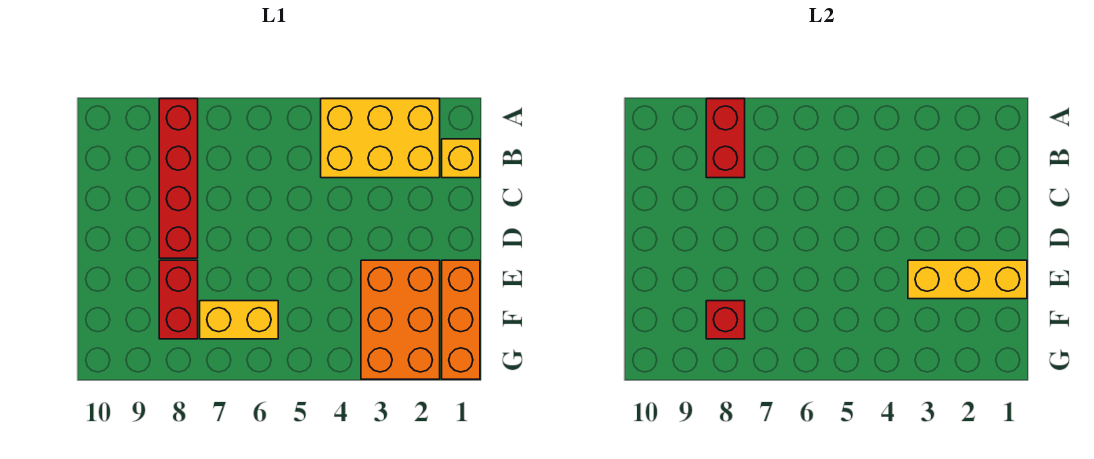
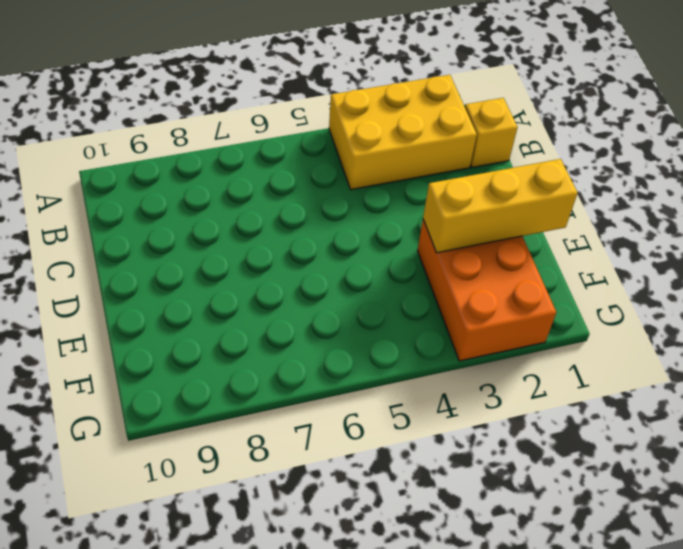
none -> red 1x4 brick [159,99,198,258]
none -> orange 1x3 brick [442,260,480,379]

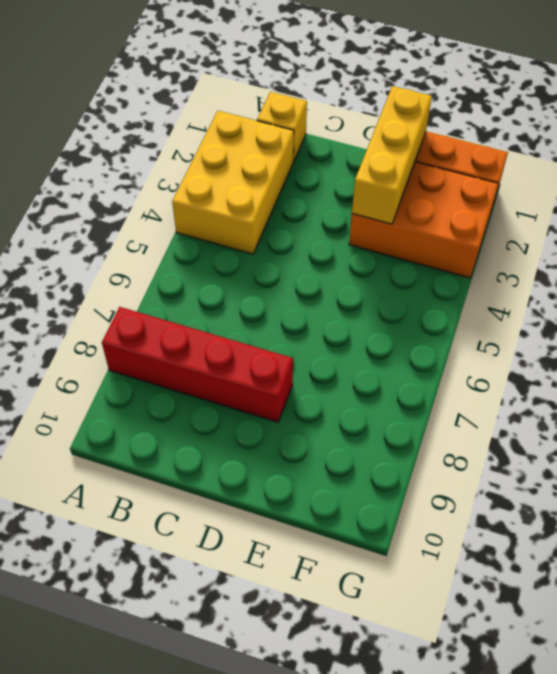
none -> red 1x2 brick [159,260,198,339]
none -> yellow 1x2 brick [200,301,278,339]

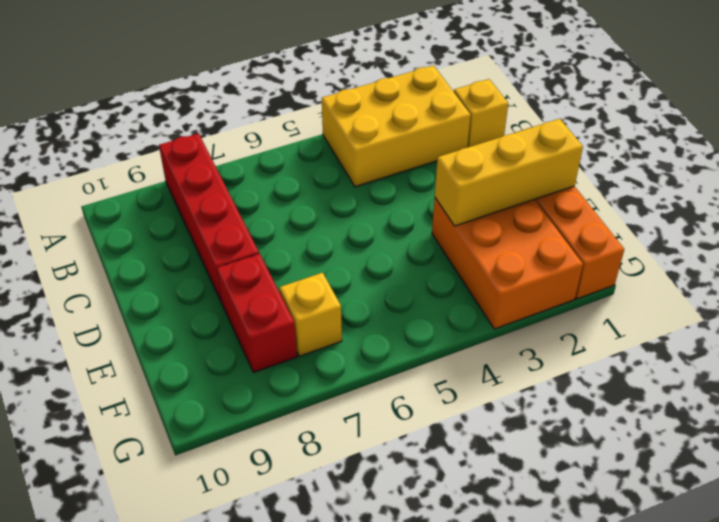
yellow 1x1 brick [279,273,342,356] -> yellow 1x2 brick [200,301,278,339]
none -> red 1x2 brick [706,99,745,178]
none -> red 1x1 brick [706,301,745,339]

